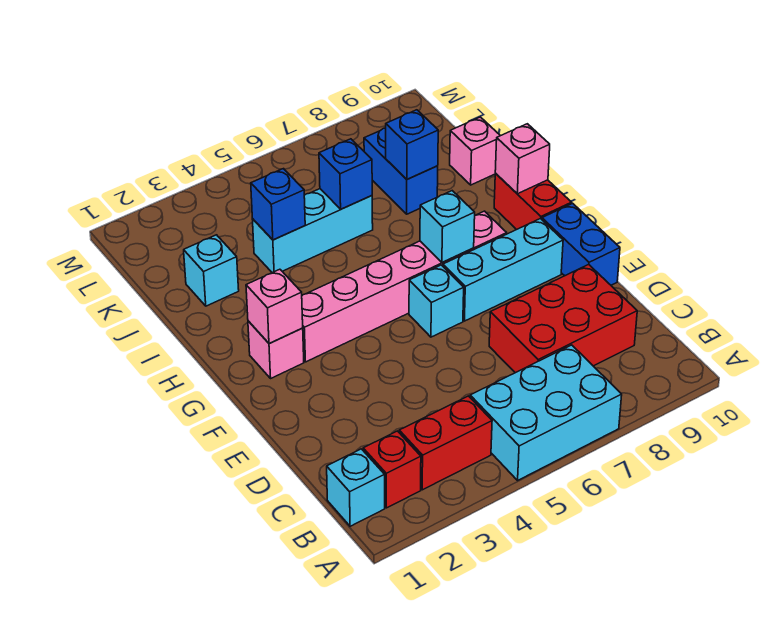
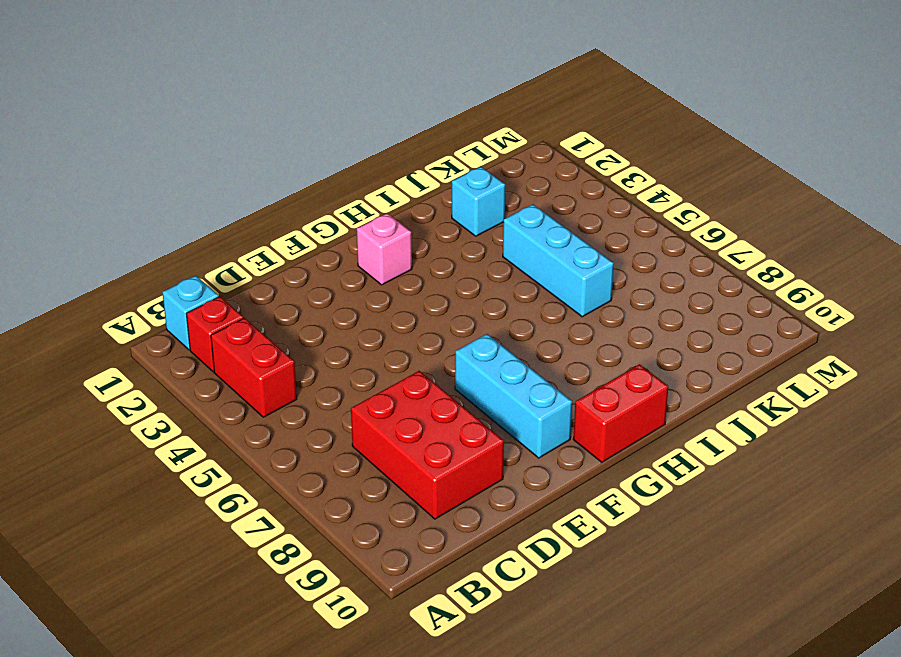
none -> cyan 2x3 brick [470,345,622,480]
none -> blue 1x2 brick [542,203,620,285]
none -> cyan 1x1 brick [409,265,464,337]

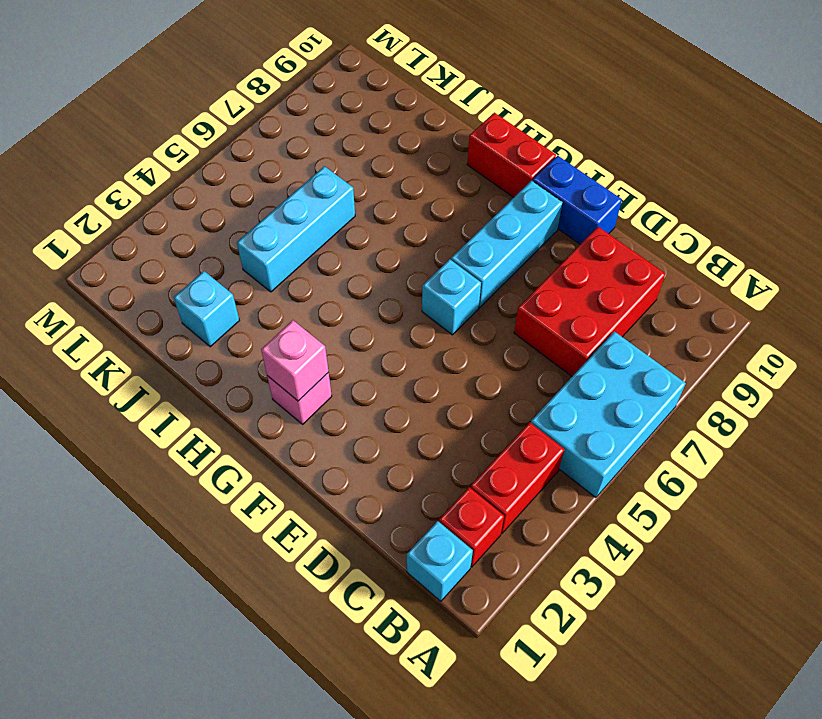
none -> pink 1x6 brick [302,211,507,362]
none -> blue 1x2 brick [364,128,438,214]
none -> pink 1x1 brick [450,117,500,185]

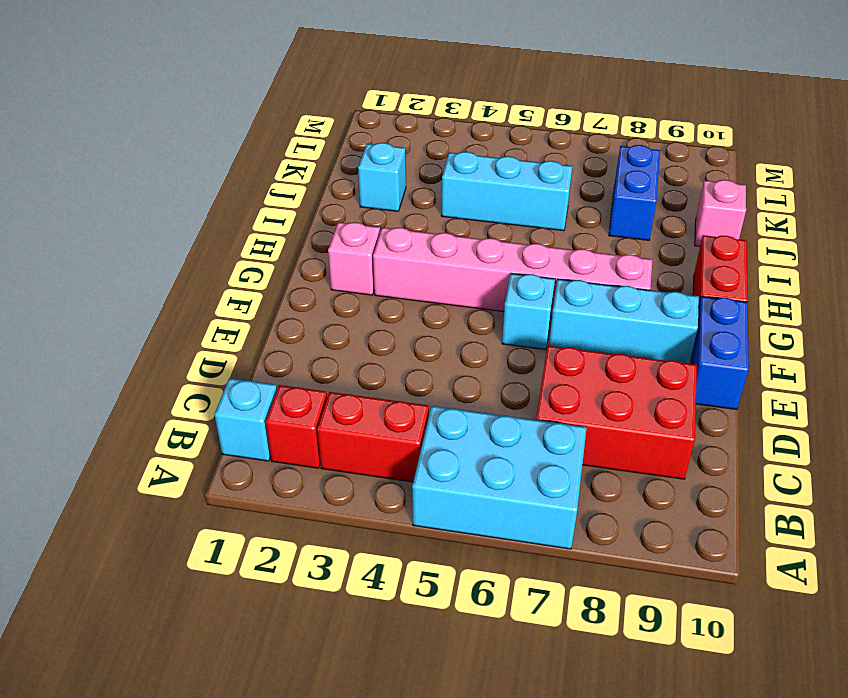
none -> pink 1x1 brick [246,269,303,344]
none -> cyan 1x1 brick [420,191,475,263]
none -> pink 1x1 brick [495,124,550,194]

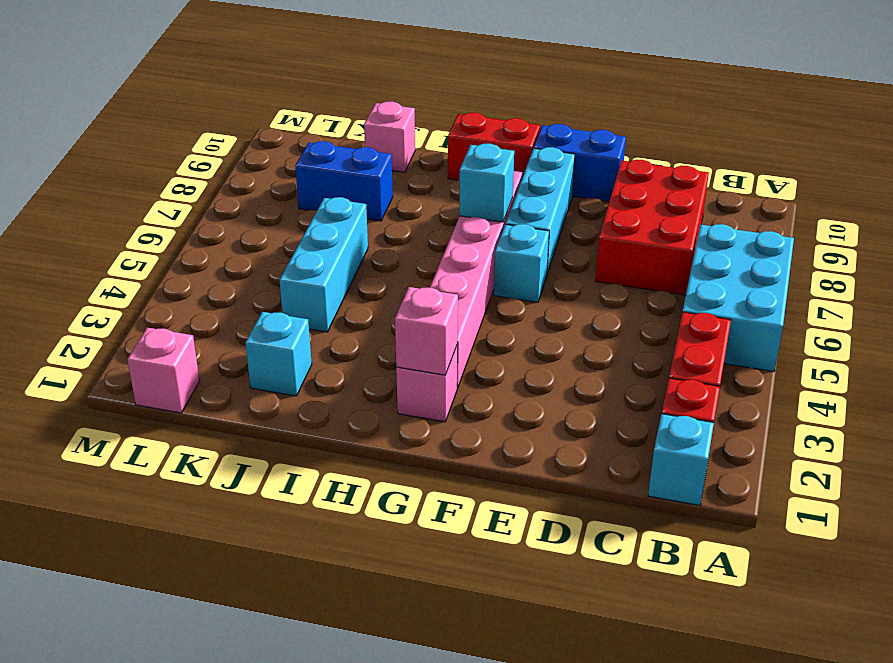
pink 1x1 brick [127,328,200,413] -> pink 1x1 brick moved to [495,124,550,194]
none -> blue 1x1 brick [251,169,305,240]
none -> blue 1x1 brick [319,139,372,209]
none -> blue 1x1 brick [386,110,438,179]

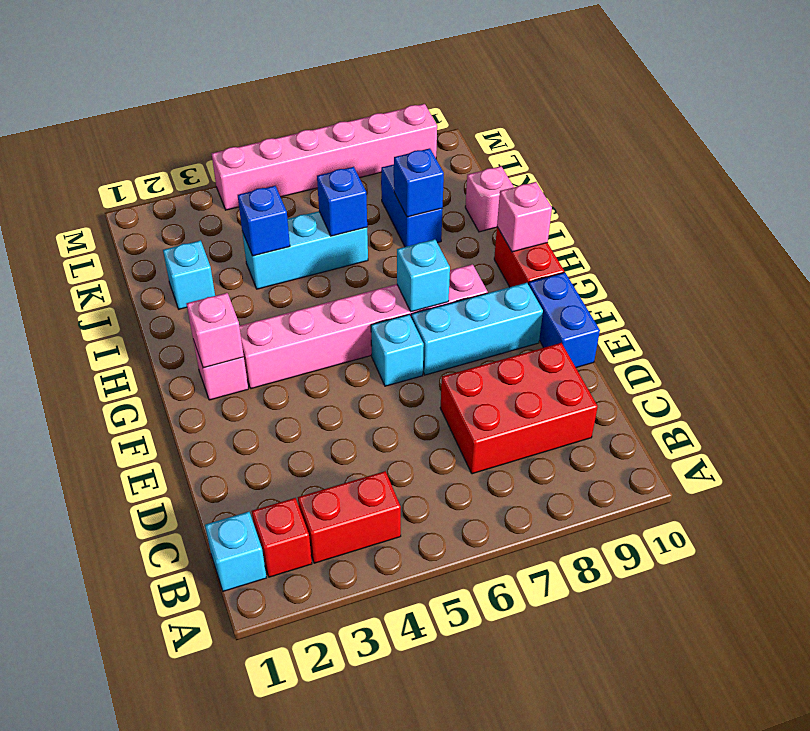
pink 1x6 brick [212,104,437,210] -> none
none -> cyan 2x3 brick [470,345,622,480]

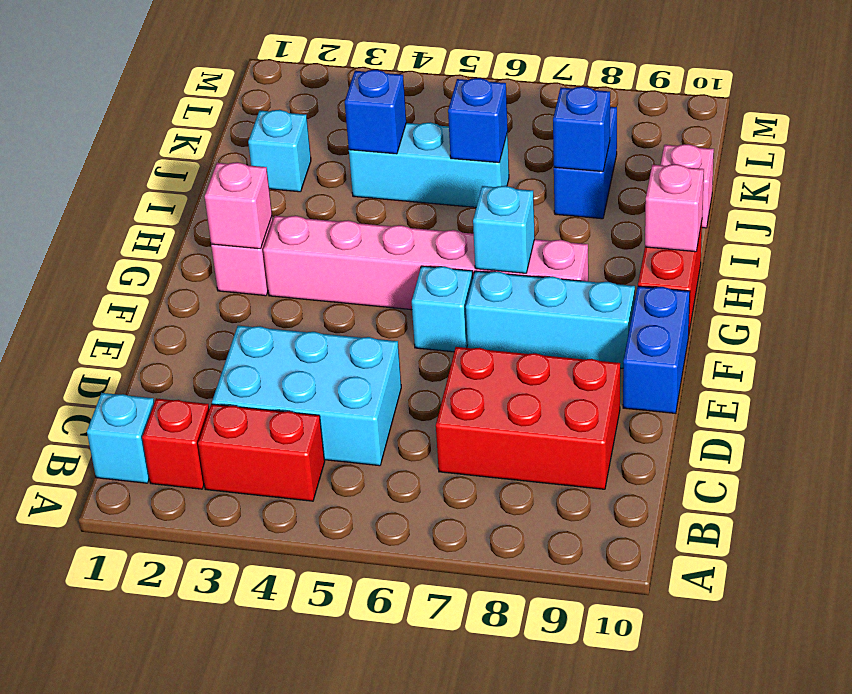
cyan 2x3 brick [212,326,401,466] -> cyan 2x3 brick moved to [470,345,622,480]

